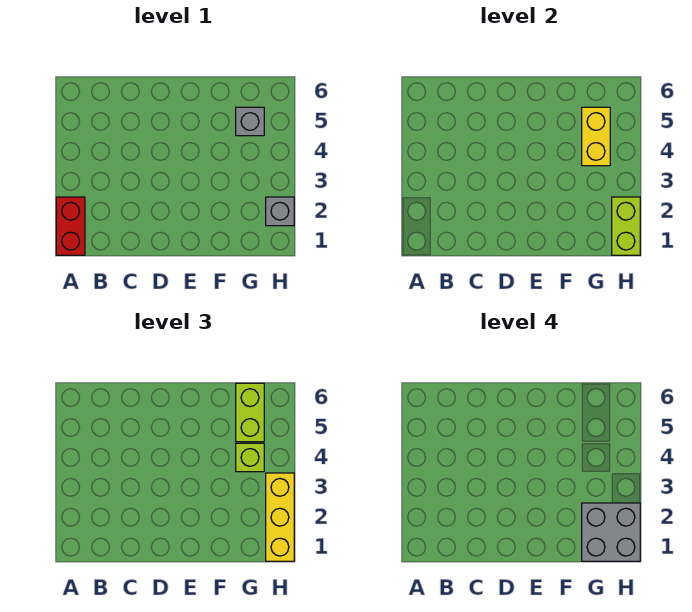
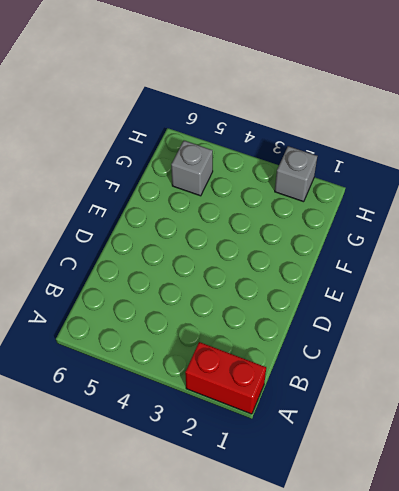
none -> yellow 1x2 brick [582,107,610,166]
none -> lime 1x2 brick [612,197,640,255]

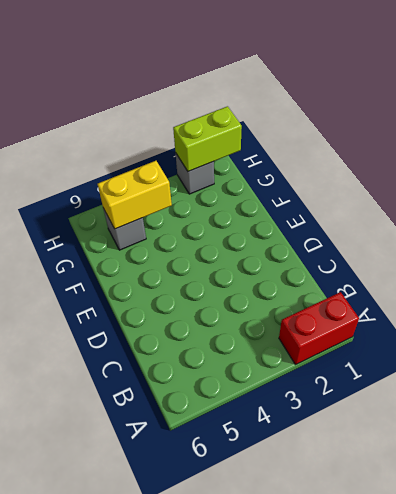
none -> lime 1x1 brick [236,443,264,472]
none -> lime 1x2 brick [236,383,264,442]

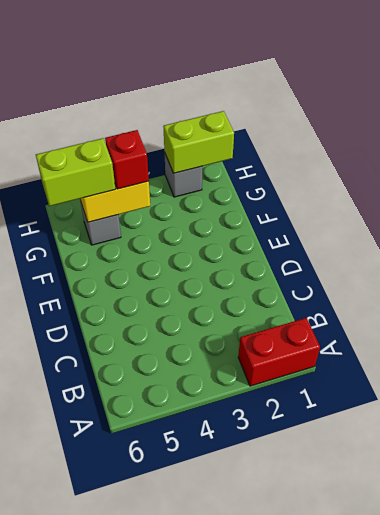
red 1x1 brick [105,130,149,189] -> lime 1x1 brick [236,443,264,472]
none -> yellow 1x3 brick [266,473,294,561]
none -> grey 2x2 brick [582,503,640,561]

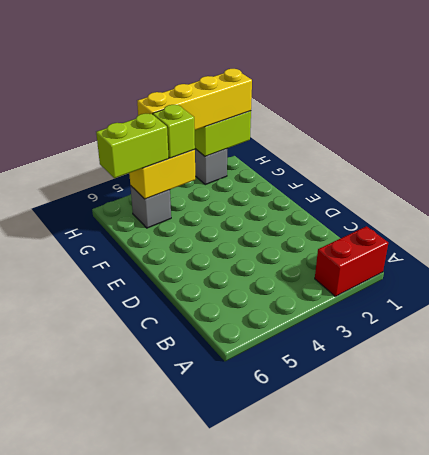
yellow 1x4 brick [137,69,252,130] -> yellow 1x3 brick [266,473,294,561]
none -> grey 2x2 brick [582,503,640,561]

